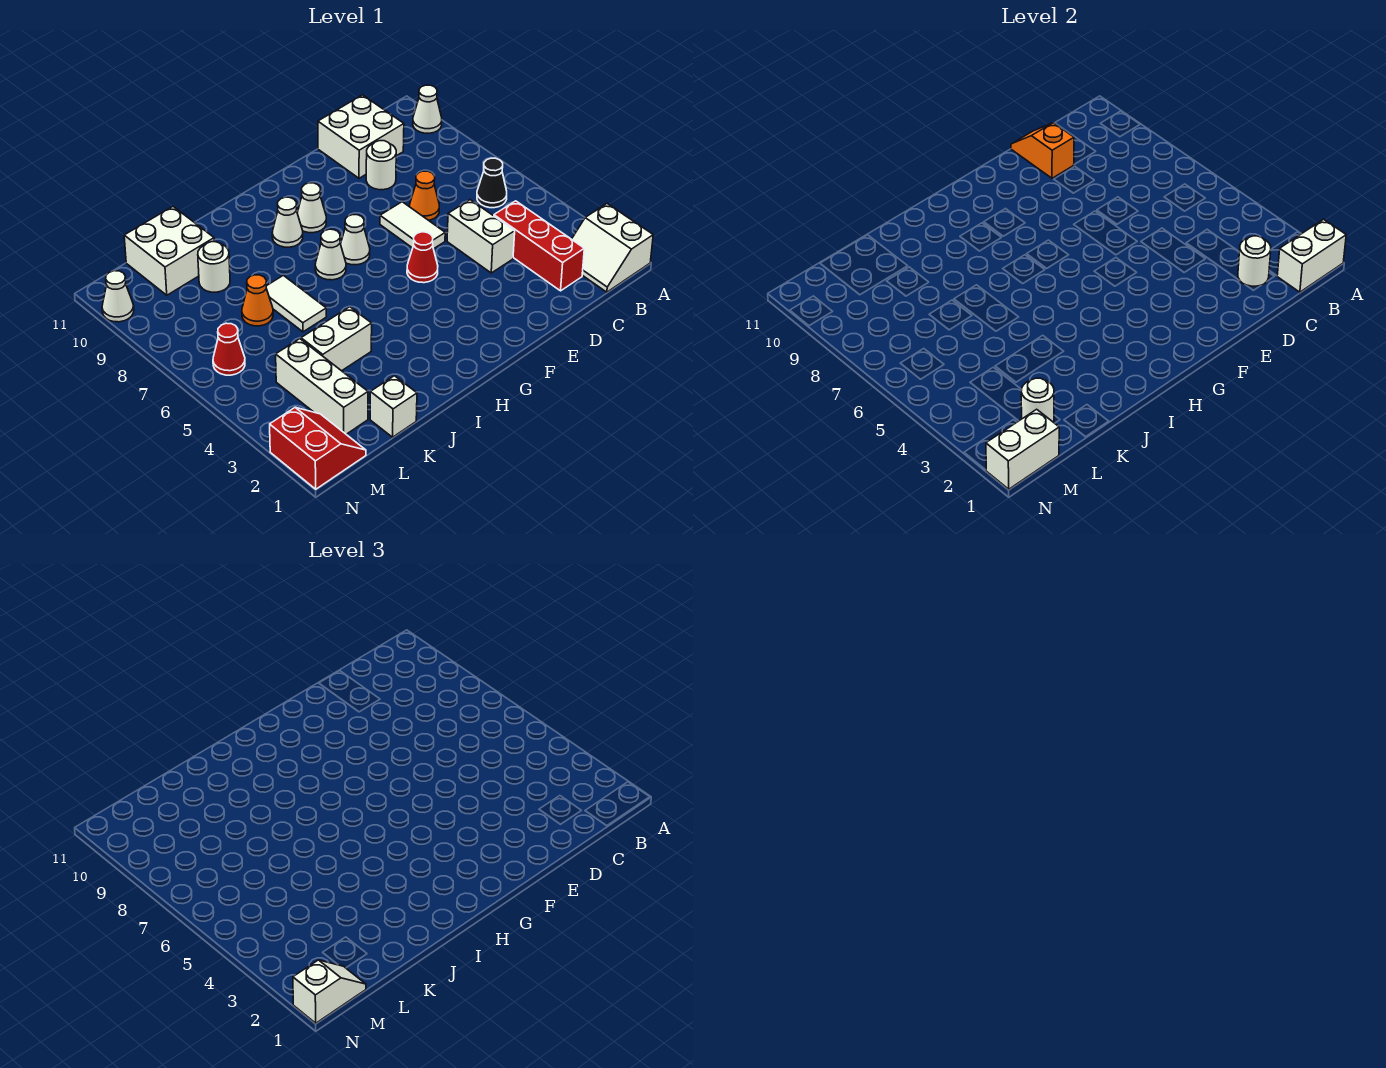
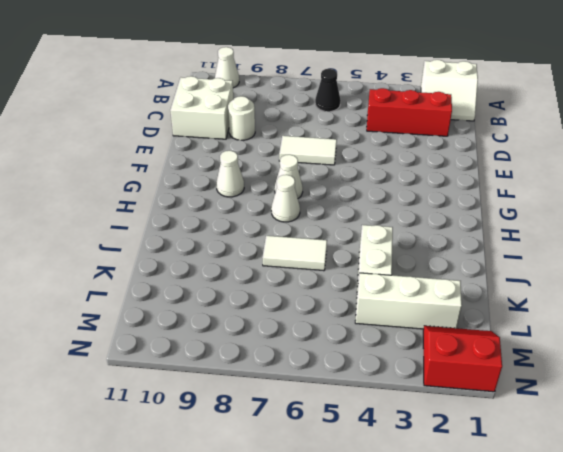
none -> white 1x2 brick [447,200,515,273]
none -> orange 1x1 cone [410,171,439,220]
none -> red 1x1 cone [407,232,438,283]
none -> white 1x1 cone [272,197,303,247]

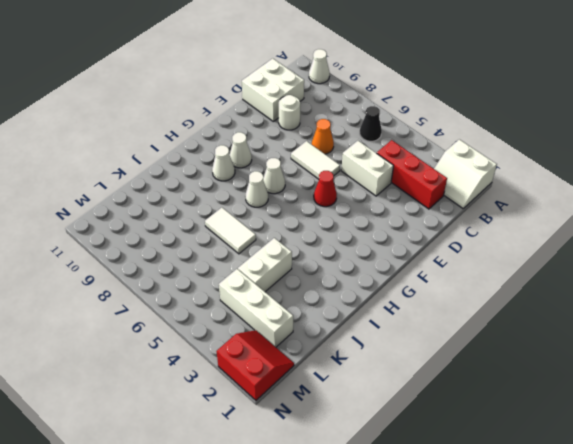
none -> white 1x1 brick [370,376,417,437]
none -> orange 1x1 cone [242,275,273,326]
none -> white 1x1 round brick [198,242,230,292]
none -> white 2x2 brick [124,207,214,295]

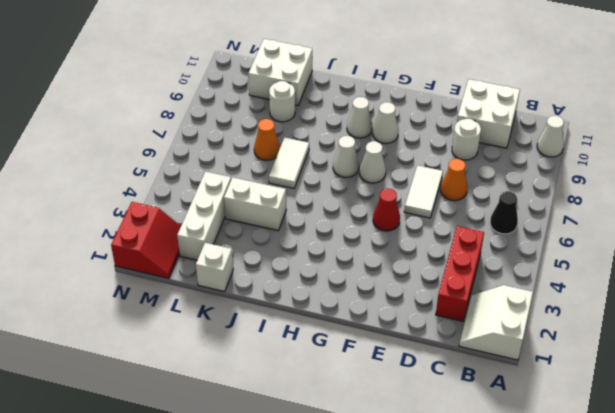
none -> white 1x2 brick [447,200,515,273]
none -> red 1x1 cone [213,323,245,375]
none -> white 1x1 cone [102,271,134,322]
none -> white 1x2 brick [1277,219,1346,292]

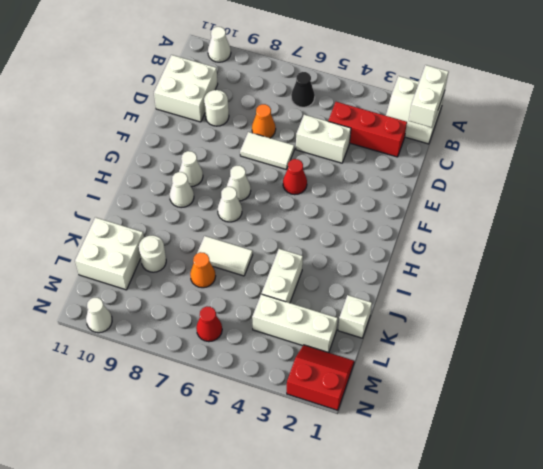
none -> white 1x1 round brick [1238,236,1271,286]
none -> orange 1x2 slope [1011,123,1074,178]
none -> white 1x1 round brick [1021,378,1054,422]
none -> white 1x2 brick [986,409,1059,489]

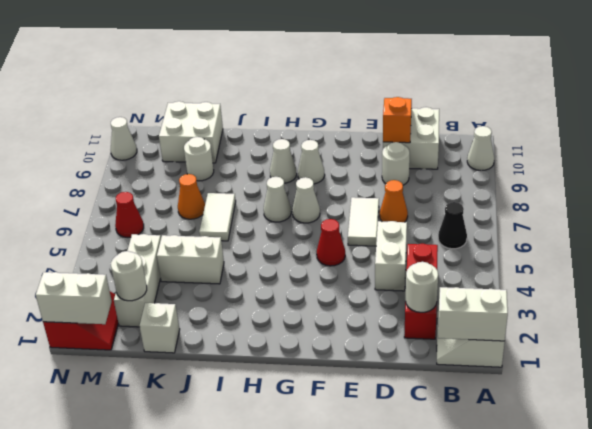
none -> white 1x2 slope [293,960,366,1023]

